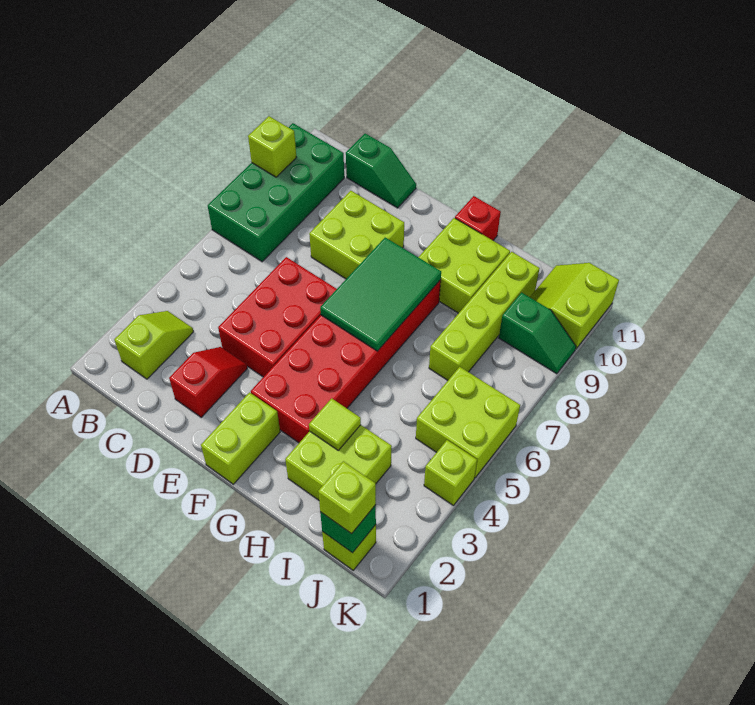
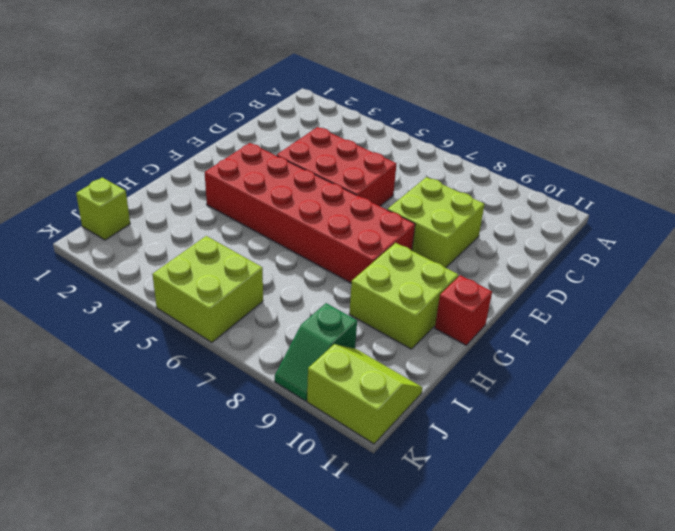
none -> green 2x4 brick [208,123,344,262]
none -> lime 1x2 slope [114,311,194,379]
none -> green 1x2 slope [346,133,416,208]

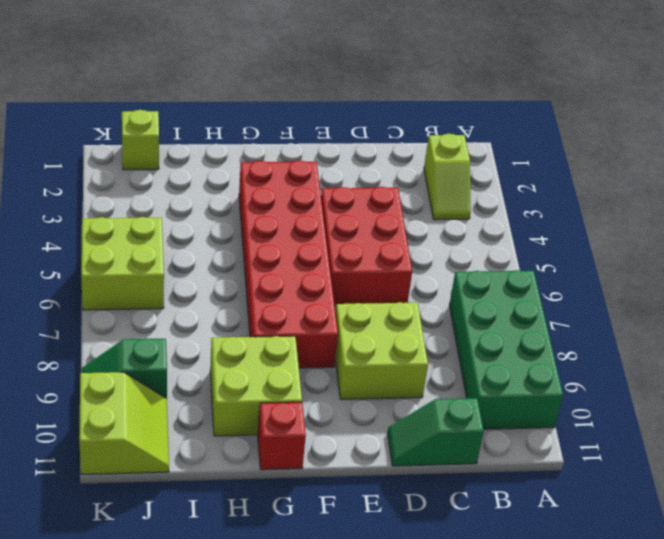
none -> red 1x2 slope [169,347,247,417]
none -> lime 1x2 brick [201,392,280,484]
none -> lime 2x2 brick [285,425,392,500]

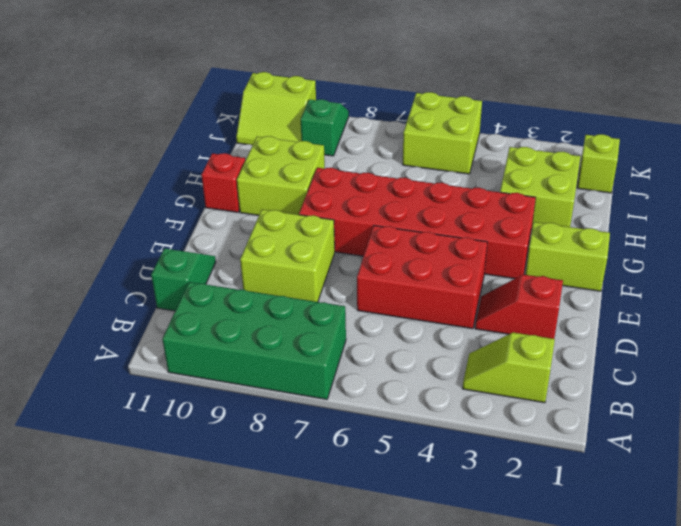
none -> lime 1x4 brick [429,252,540,380]
none -> lime 1x1 brick [424,440,477,506]
none -> lime 1x1 brick [248,116,297,177]

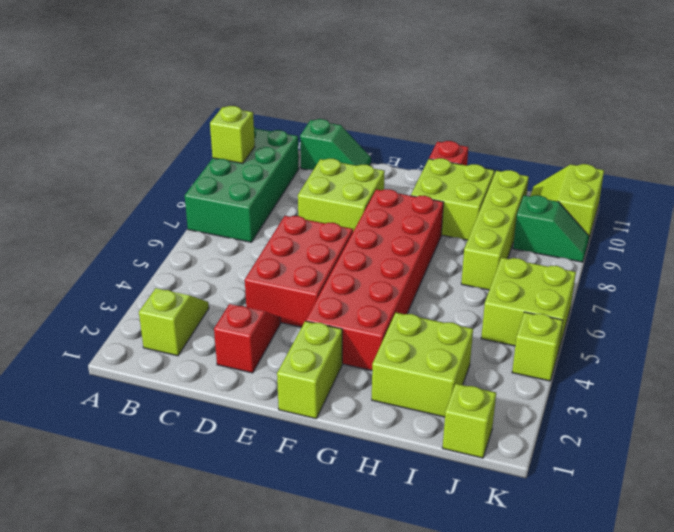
none -> green 2x3 tile [320,238,441,351]
none -> lime 1x1 tile [309,398,361,450]
none -> green 1x1 brick [320,505,376,553]

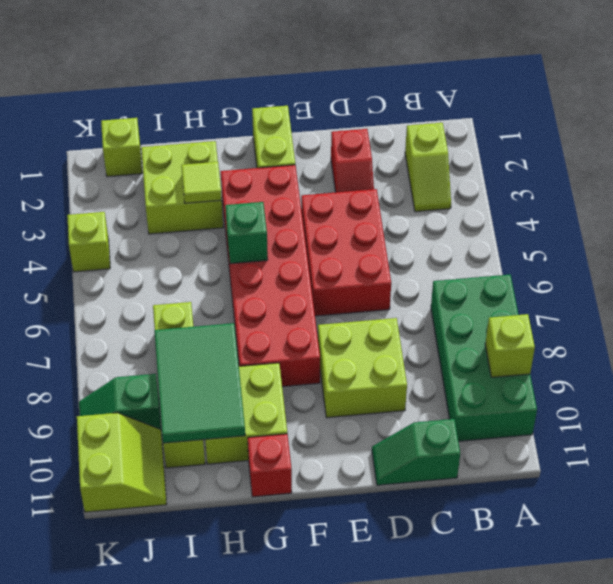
green 1x1 brick [225,202,268,264] -> green 1x1 brick moved to [320,505,376,553]
green 2x3 tile [154,323,245,443] -> green 2x3 tile moved to [320,238,441,351]
none -> lime 2x2 brick [416,367,520,478]
none -> lime 1x1 brick [318,461,376,534]

